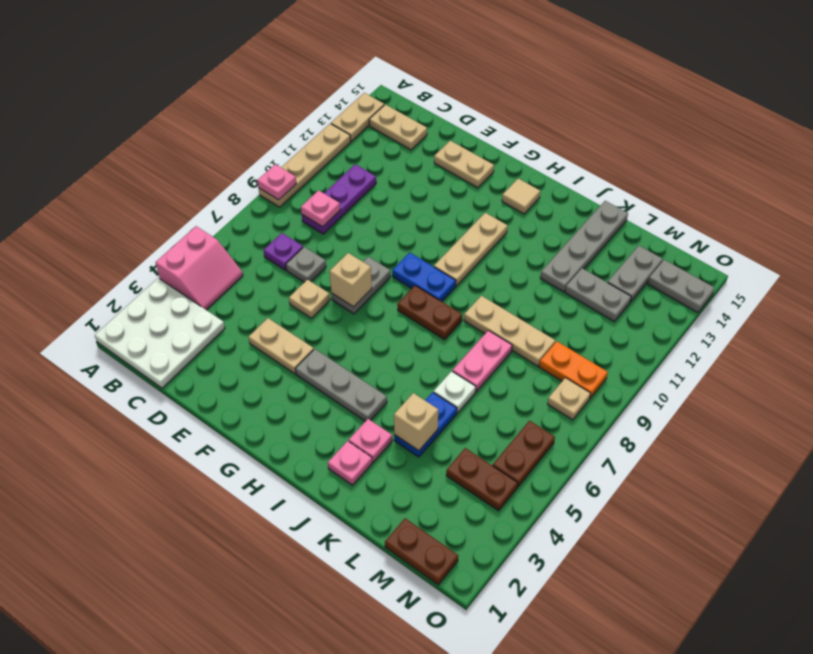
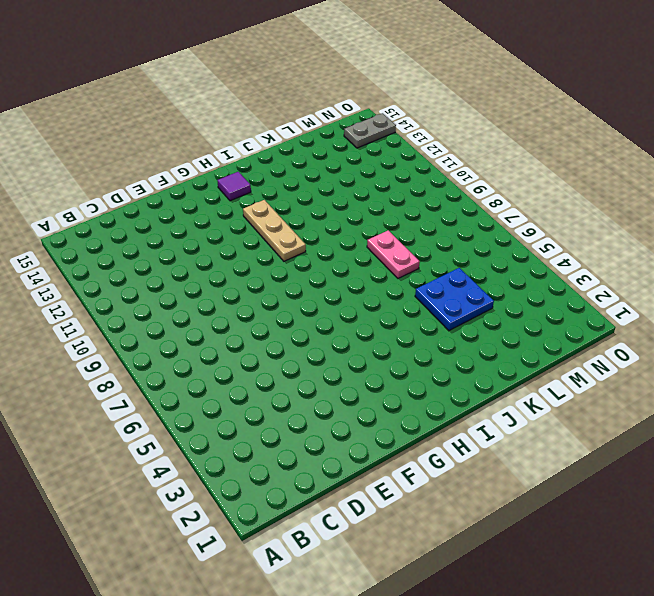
purple 1x1 tile [217,172,251,201] -> tan 1x1 tile [502,178,540,214]
blue 2x2 plate [415,268,494,331] -> blue 1x2 plate [394,392,457,457]
none -> white 3x3 plate [95,278,225,388]
none -> pink 2x2 slope [156,226,243,310]
none -> tan 1x4 plate [259,124,351,207]
none -> tan 1x2 plate [331,93,384,141]

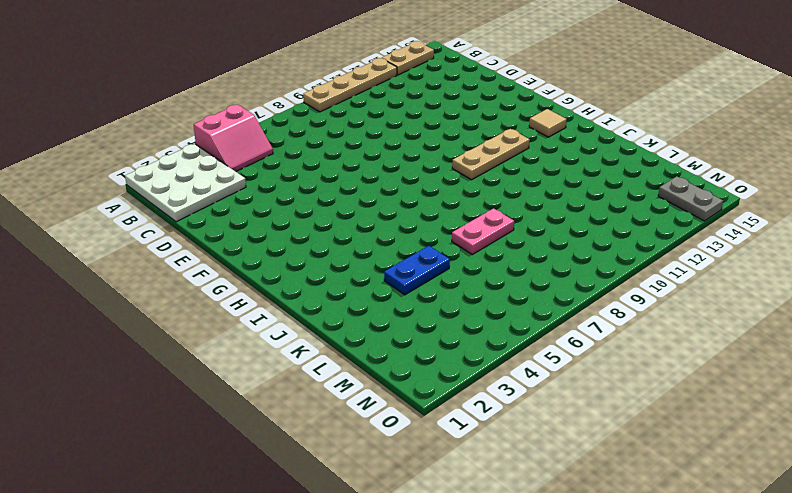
none -> tan 1x2 plate [369,104,427,150]
none -> purple 1x1 plate [264,233,303,270]
none -> purple 1x3 plate [302,164,376,234]
none -> grey 1x1 plate [286,247,326,282]

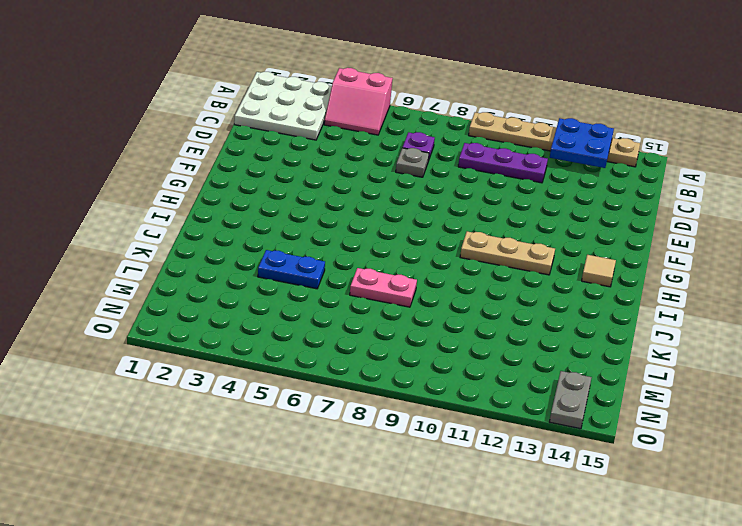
blue 2x2 plate [550,118,614,168] -> none
none -> tan 1x2 plate [369,104,427,150]
none -> tan 1x2 plate [249,318,314,374]
none -> tan 1x1 plate [289,279,330,318]
none -> tan 1x2 plate [434,141,494,188]

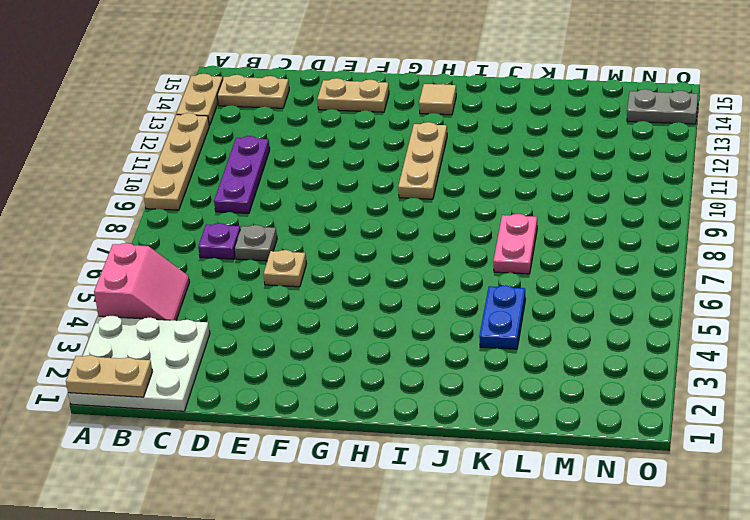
tan 1x2 plate [66,355,152,397] -> tan 1x2 plate moved to [249,318,314,374]
none -> grey 1x2 plate [331,257,390,314]
none -> grey 1x3 plate [295,349,387,421]
none -> blue 1x2 plate [392,252,456,301]
none -> brown 1x2 plate [397,286,462,340]

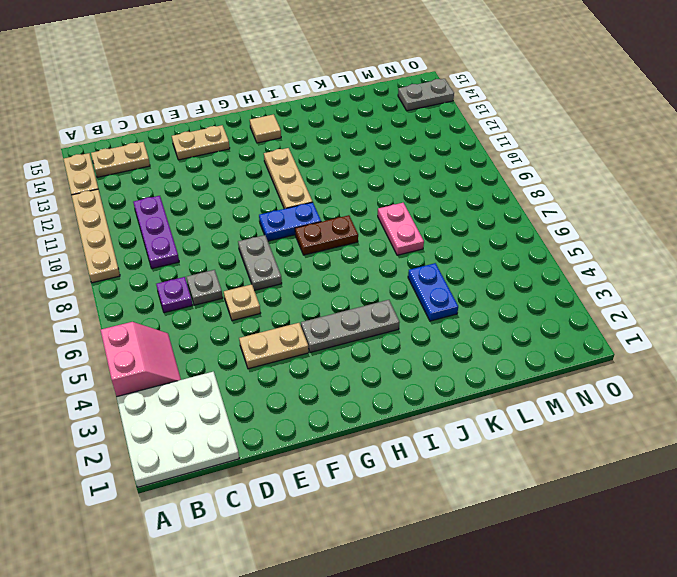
none -> pink 1x1 plate [328,441,372,485]
none -> pink 1x1 plate [349,419,392,462]
none -> tan 1x3 plate [464,296,555,366]
none -> white 1x1 plate [434,371,476,413]

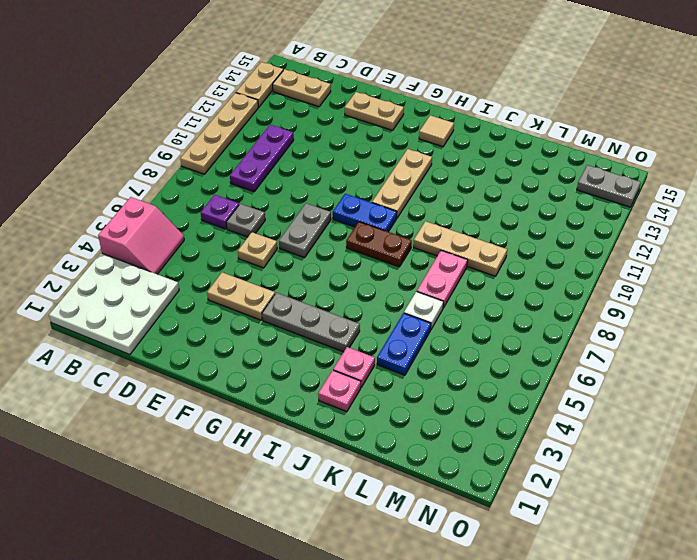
none -> grey 1x4 plate [540,201,628,292]
none -> grey 1x2 plate [565,268,631,321]
none -> brown 1x2 plate [385,518,458,585]
none -> brown 1x2 plate [446,448,518,511]

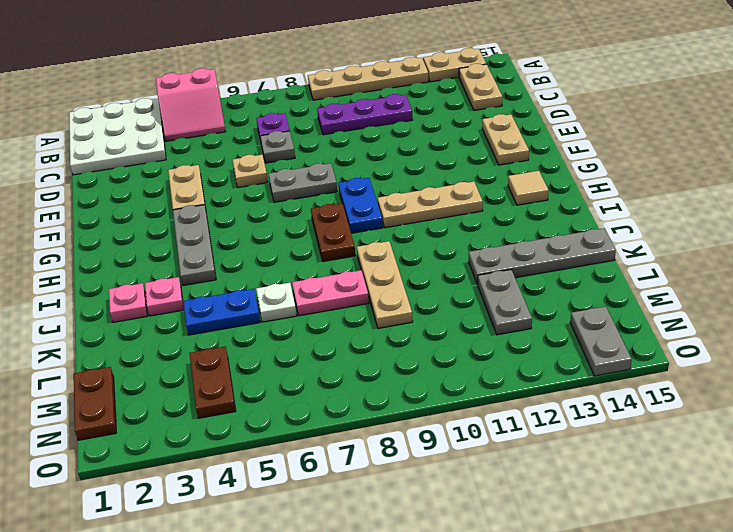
none -> orange 1x2 plate [539,341,608,398]
none -> grey 1x2 plate [608,246,663,302]
none -> brown 1x2 plate [493,421,555,487]
none -> tan 1x1 plate [548,378,591,420]

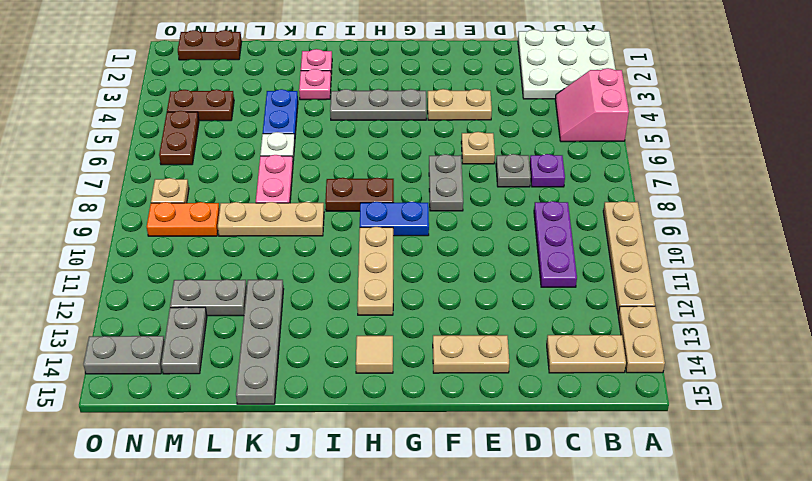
none -> pink 1x1 plate [257,164,296,200]
none -> pink 1x1 plate [301,190,340,227]
none -> tan 1x1 brick [330,253,372,307]
none -> tan 1x1 brick [394,393,438,451]

